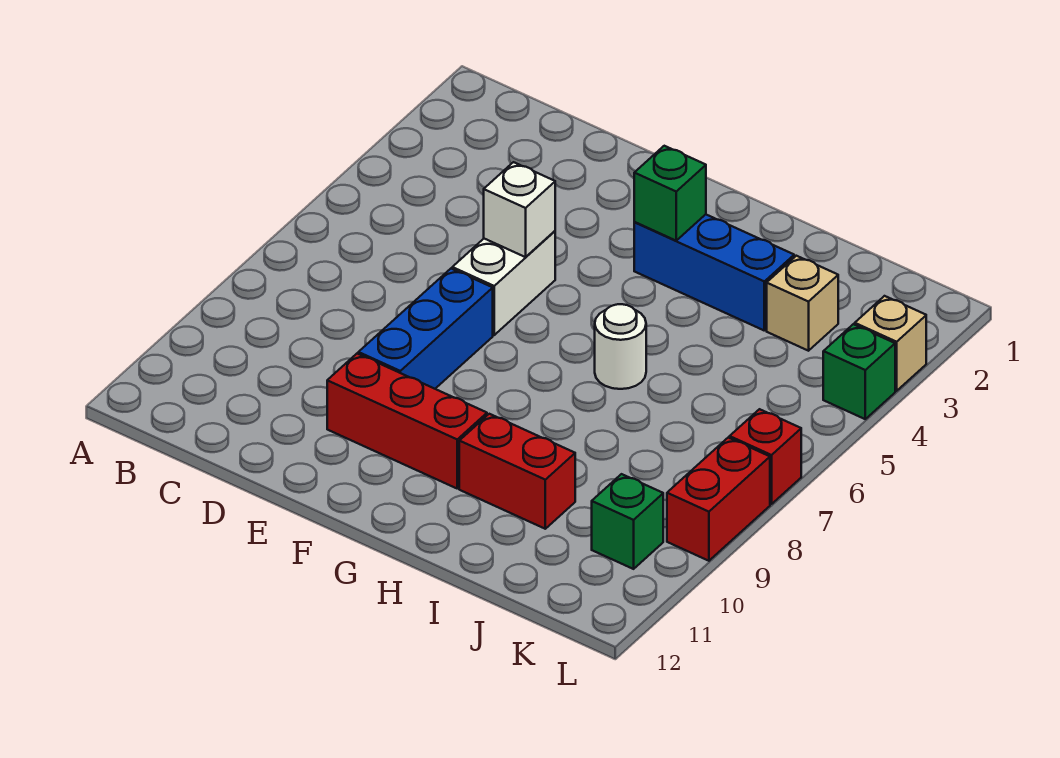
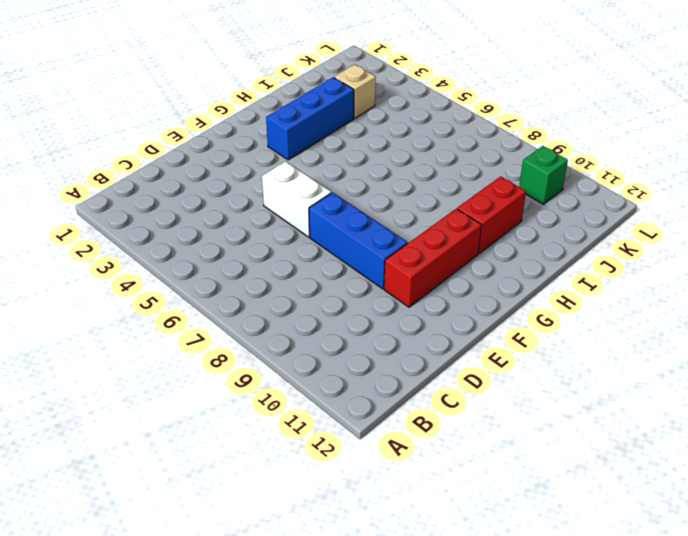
none -> white 1x1 round brick [595,304,646,389]
none -> tan 1x1 brick [855,296,926,391]
none -> green 1x1 brick [823,324,895,419]

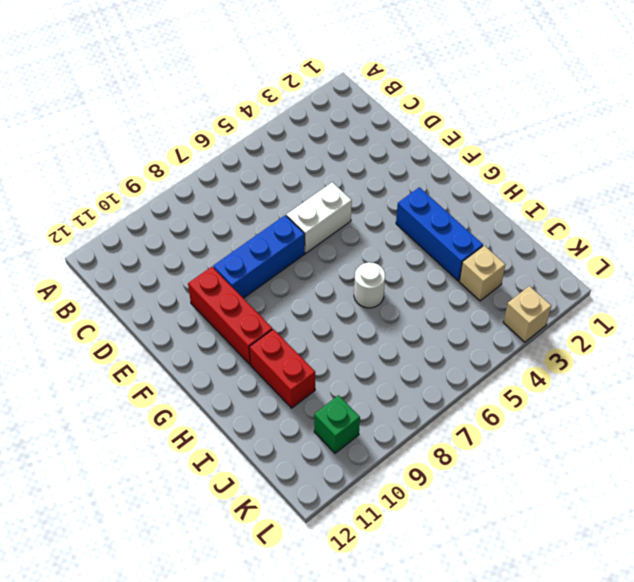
none -> green 1x1 brick [823,324,895,419]
none -> red 1x1 brick [730,409,801,504]
none -> red 1x2 brick [667,438,770,561]

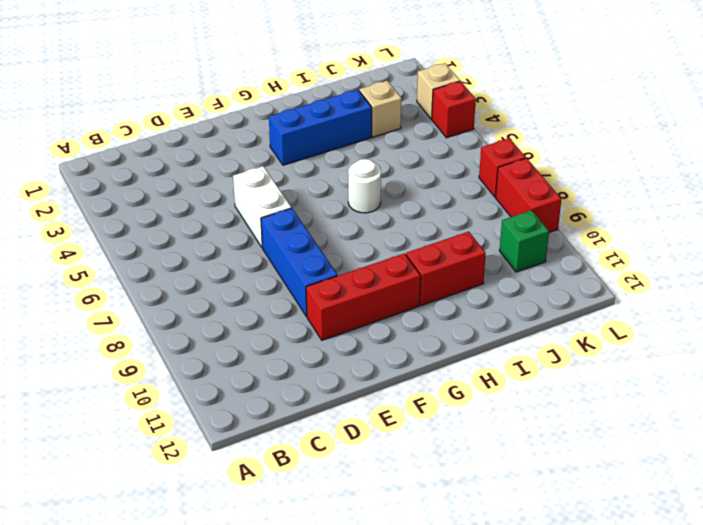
red 1x1 brick [432,81,476,138] -> green 1x1 brick [823,324,895,419]
none -> white 1x1 brick [484,162,555,257]
none -> green 1x1 brick [634,146,706,241]

